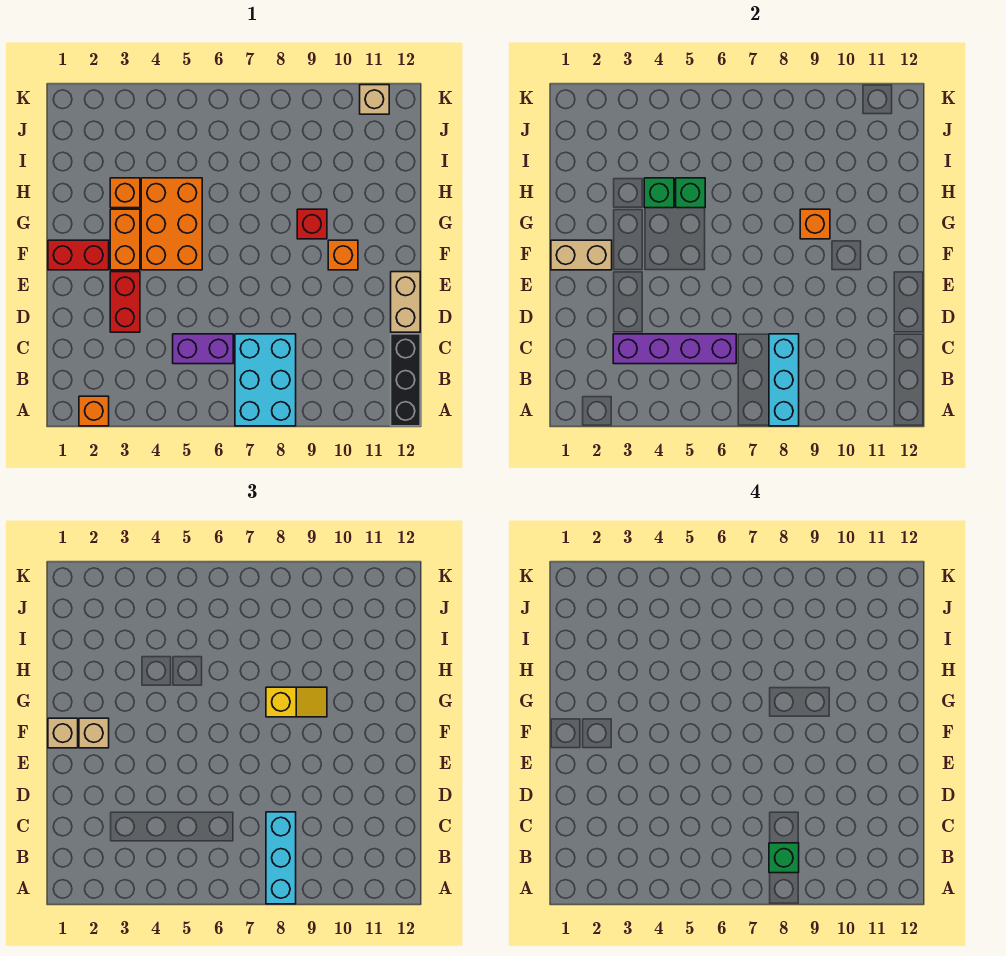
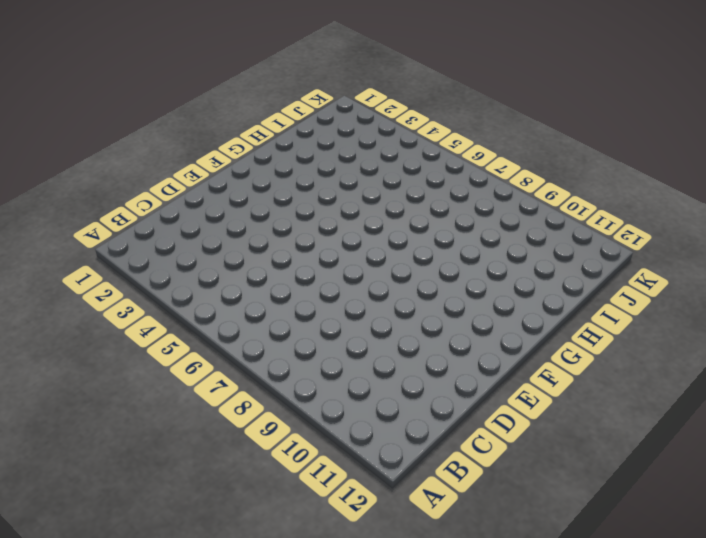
none -> orange 1x1 brick [79,396,109,426]
none -> cyan 2x3 brick [235,334,296,426]
none -> black 1x3 brick [391,334,420,426]

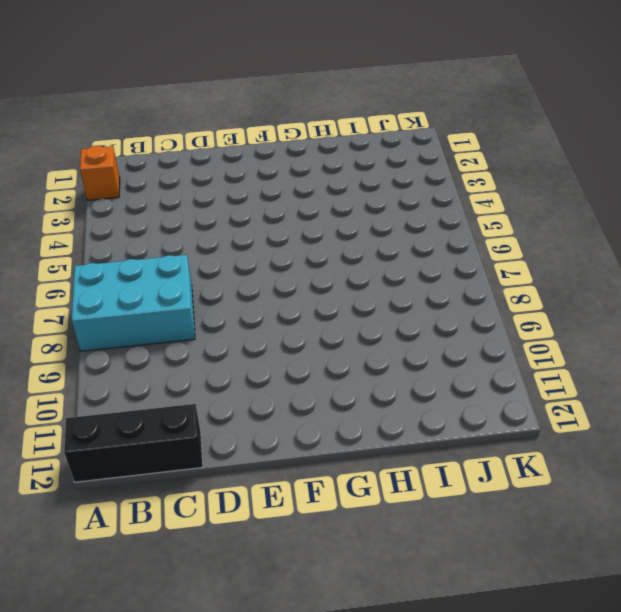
none -> purple 1x2 brick [173,334,233,364]
none -> red 1x2 brick [110,272,140,332]
none -> tan 1x2 brick [391,272,420,332]

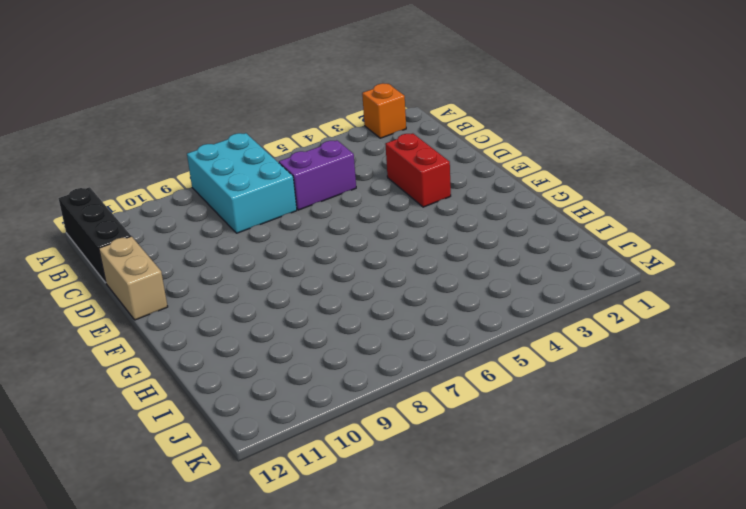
none -> red 1x2 brick [48,240,109,270]
none -> orange 1x2 brick [110,209,140,270]
none -> orange 2x3 brick [141,178,202,270]

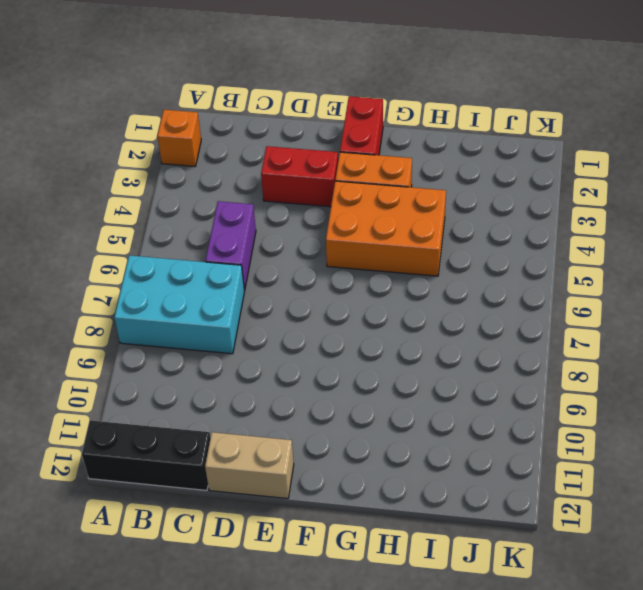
none -> orange 1x1 brick [328,240,358,270]
none -> red 1x1 brick [297,209,327,239]
none -> orange 1x1 brick [110,178,140,208]

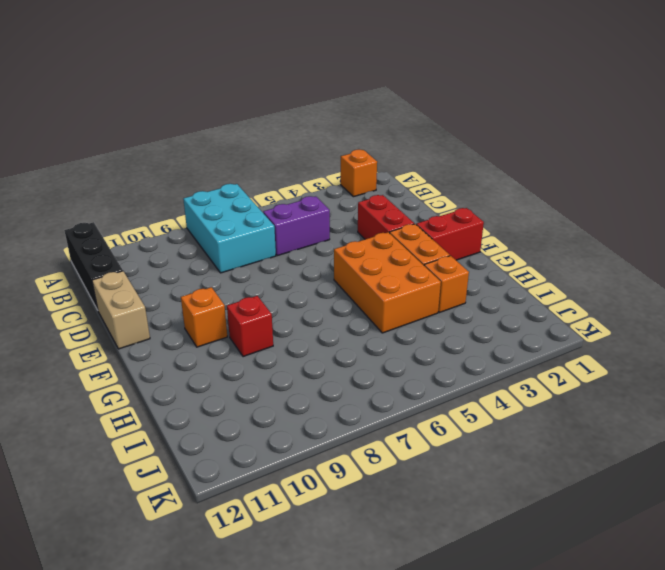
none -> tan 1x1 brick [360,85,389,114]
none -> cyan 1x3 brick [769,334,799,426]
none -> purple 1x4 brick [613,334,736,364]

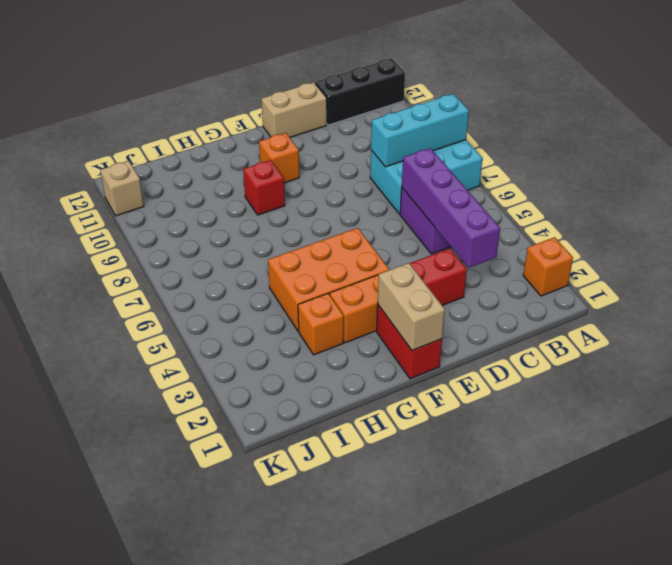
none -> orange 1x1 brick [800,209,830,239]
none -> green 1x1 brick [644,178,674,208]
none -> green 1x1 brick [676,178,705,208]

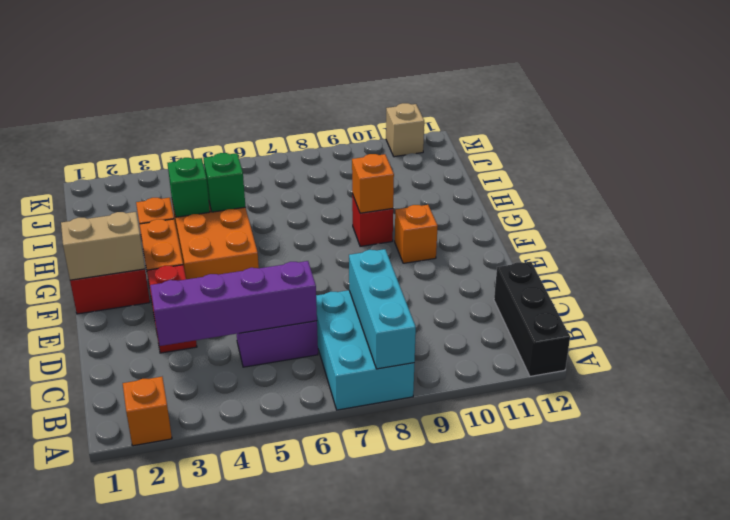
none -> tan 1x2 brick [391,272,420,332]
none -> cyan 1x3 brick [266,812,296,904]
none -> tan 1x1 brick [48,718,78,748]

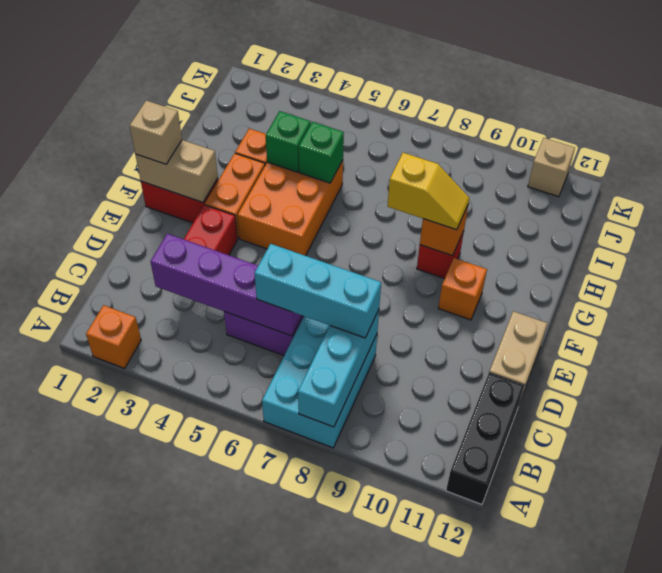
cyan 1x3 brick [254,244,381,338] -> cyan 1x3 brick turned to [266,812,296,904]
none -> tan 1x1 brick [79,718,109,748]
none -> green 1x1 brick [769,843,799,873]

